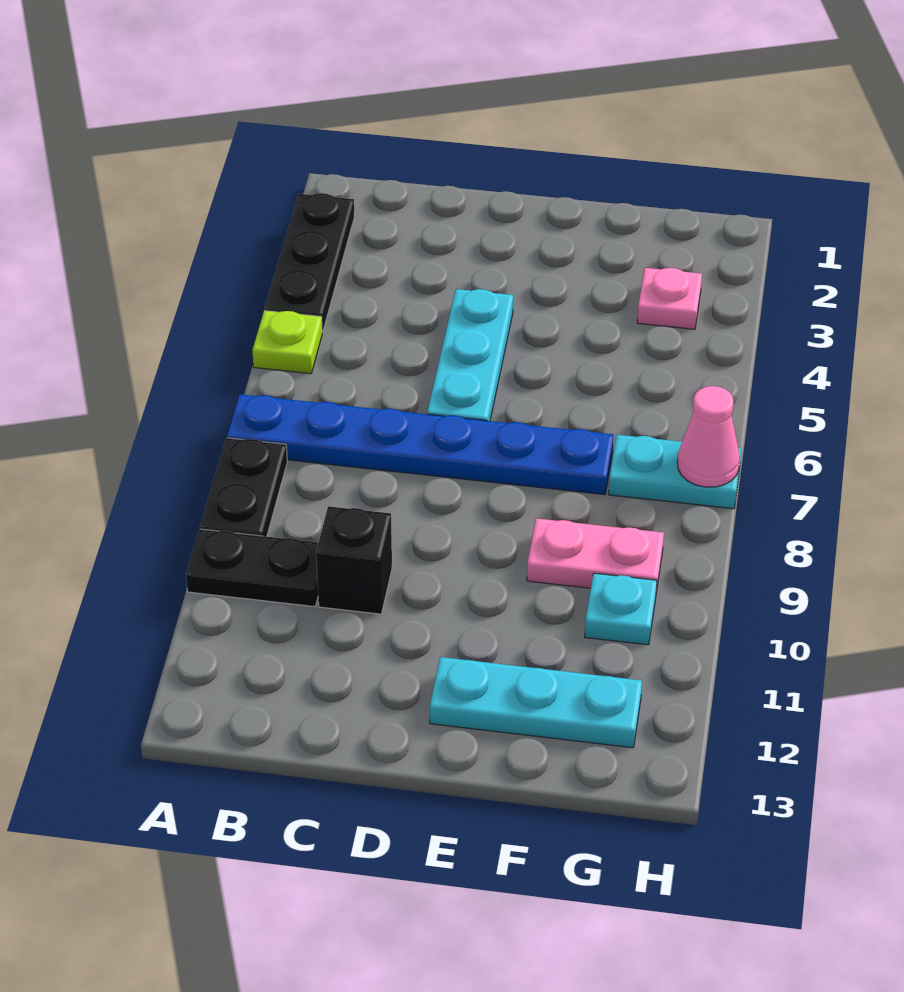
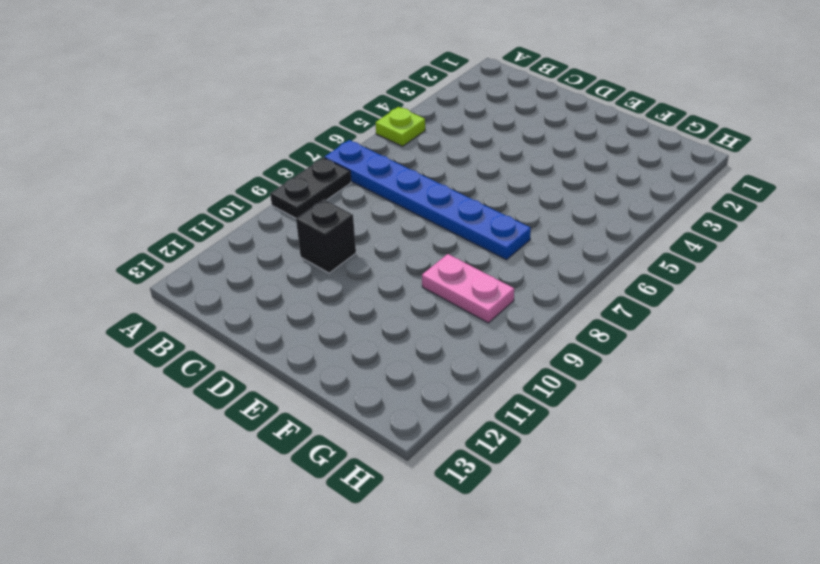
none -> black 1x3 plate [265,193,354,332]
none -> black 1x2 plate [186,529,319,607]
none -> cyan 1x3 plate [427,289,513,421]

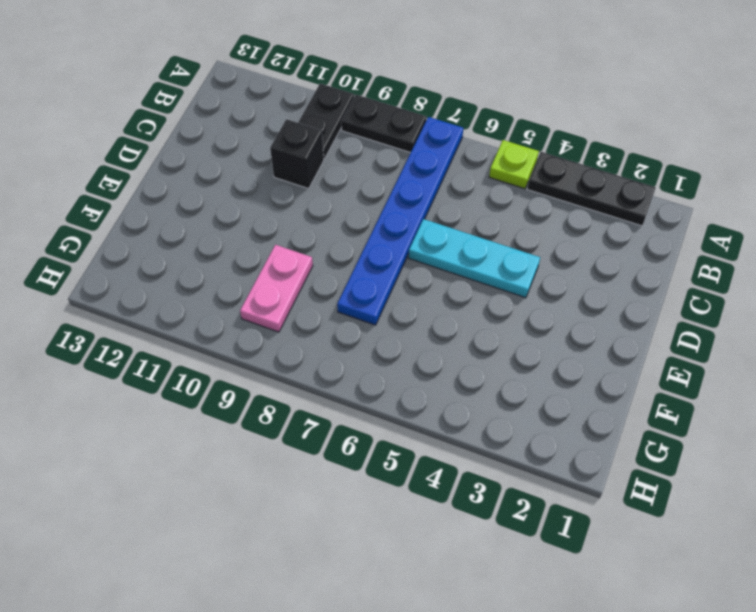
none -> cyan 1x3 plate [430,657,642,748]
none -> pink 1x1 plate [637,268,702,329]
none -> cyan 1x2 plate [609,435,742,509]

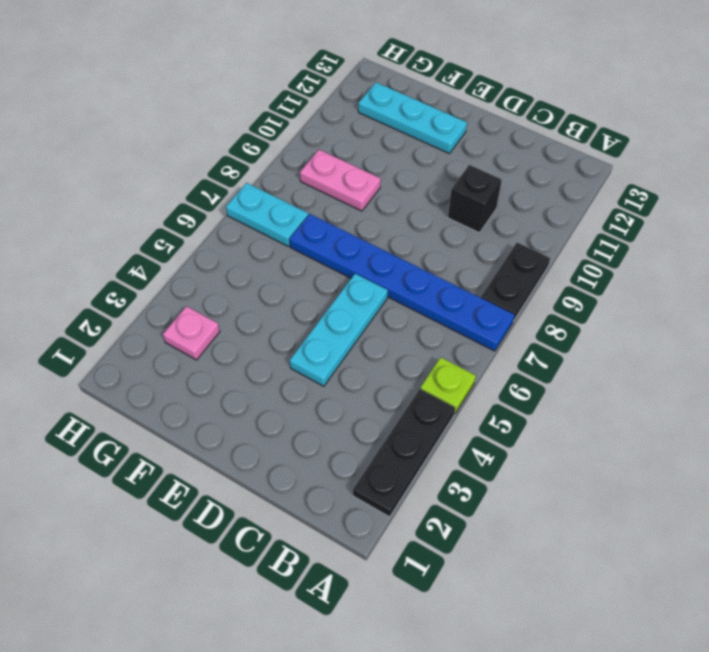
none -> black 1x2 plate [186,529,319,607]
none -> cyan 1x1 plate [585,573,657,645]
none -> pink 1x1 cone [677,386,740,487]

